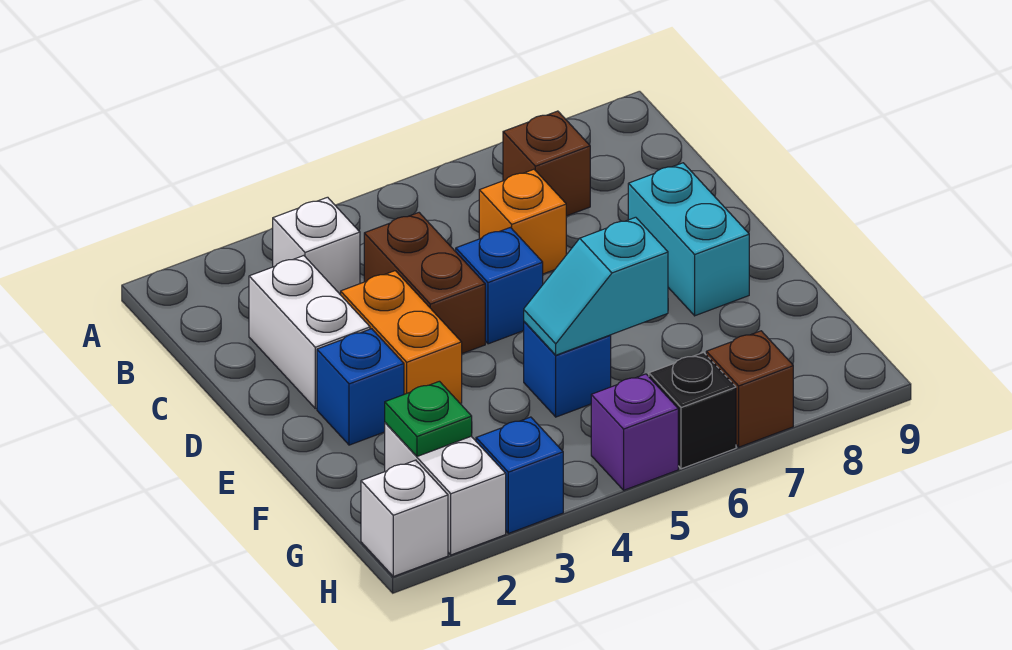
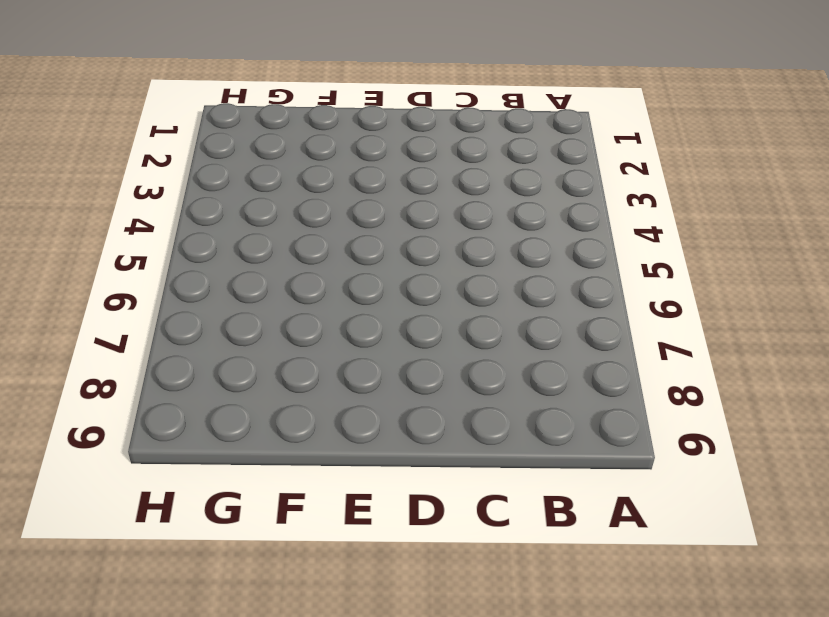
none -> white 1x1 brick [273,197,360,295]
none -> brown 1x1 brick [503,111,590,216]
none -> white 1x2 brick [249,256,370,408]

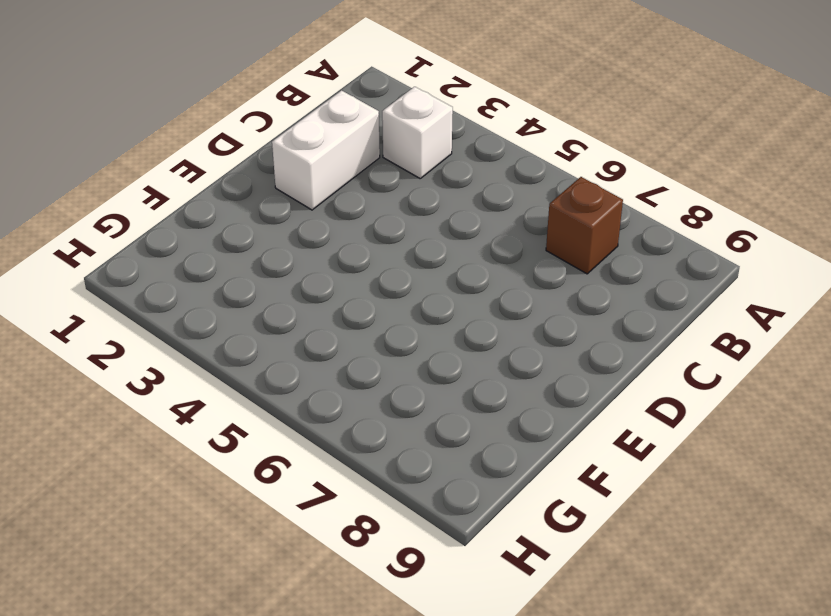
none -> brown 1x2 brick [364,213,485,354]
none -> orange 1x1 brick [479,169,566,274]
none -> orange 1x2 brick [341,271,462,404]

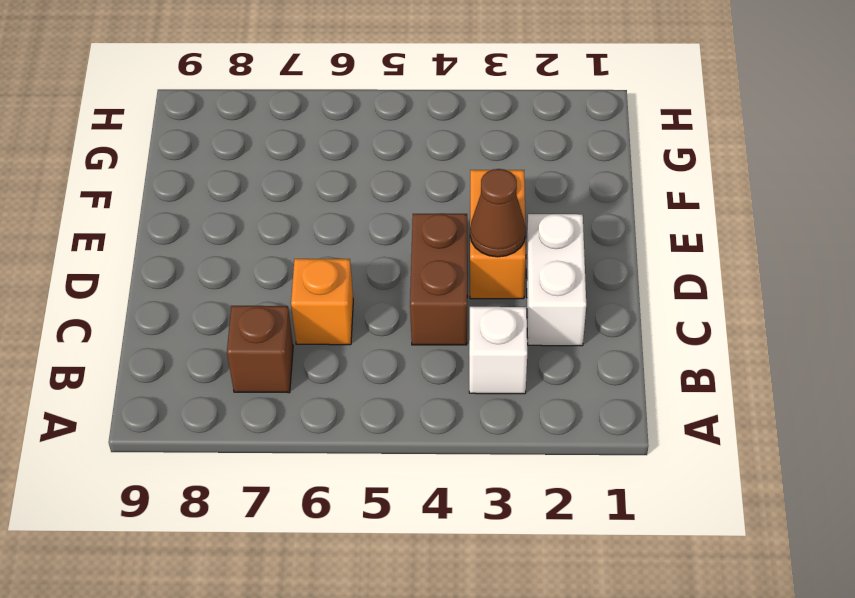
brown 1x1 cone [470,169,526,257] -> none
none -> blue 1x1 brick [456,228,543,344]
none -> cyan 1x2 brick [628,163,749,316]
none -> blue 1x1 brick [317,329,404,445]

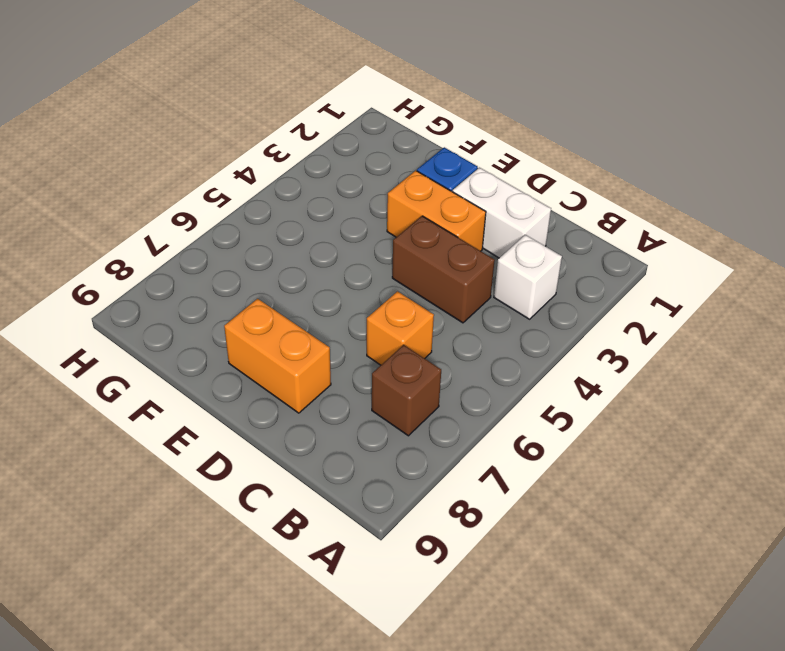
orange 1x2 brick [224,299,331,413] -> cyan 1x2 brick [628,163,749,316]
none -> blue 1x1 brick [456,228,543,344]
none -> blue 1x1 brick [524,322,611,417]
none -> white 1x2 brick [385,423,506,555]

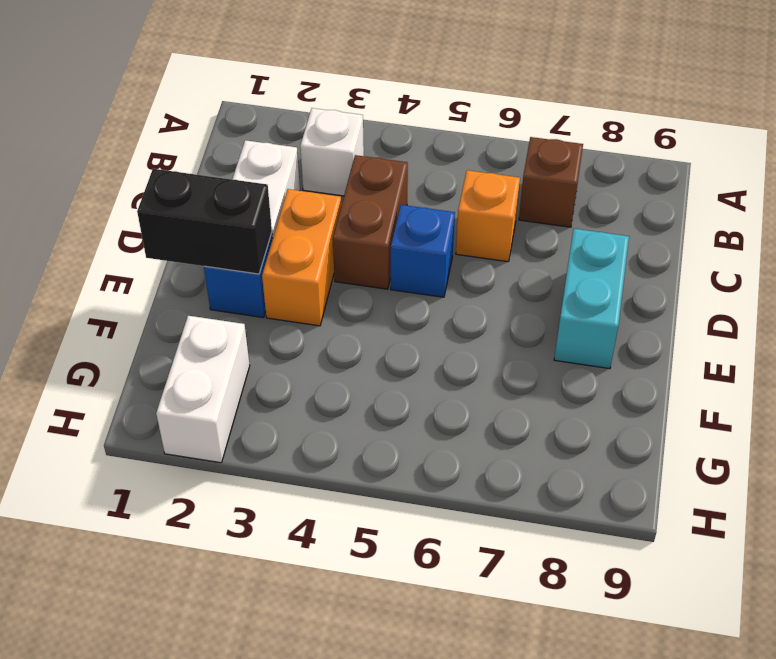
black 1x2 brick [137,169,272,274] -> none
none -> blue 1x1 brick [524,322,611,417]
none -> white 1x1 brick [361,460,448,576]
none -> blue 1x1 brick [476,417,563,533]

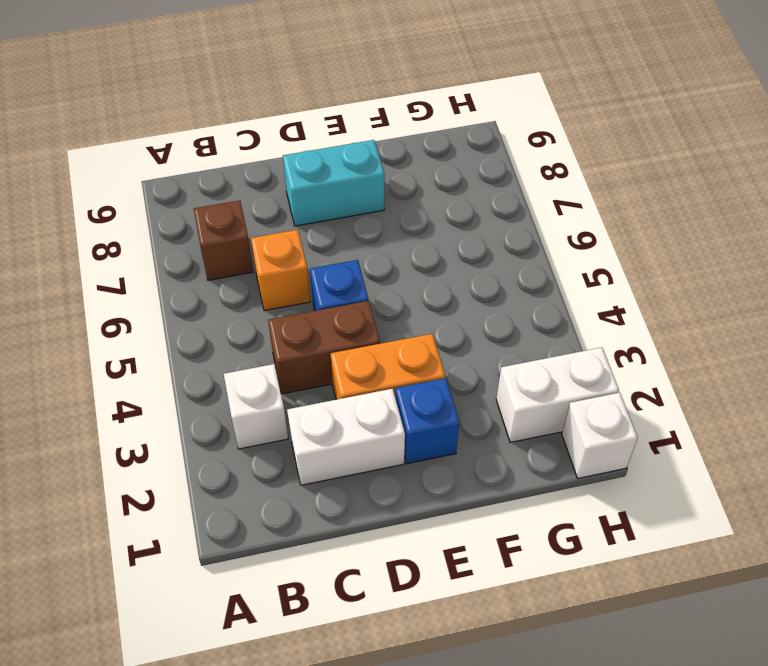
none -> blue 1x1 brick [524,322,611,417]
none -> blue 1x1 brick [476,417,563,533]
none -> purple 1x1 brick [591,374,678,490]

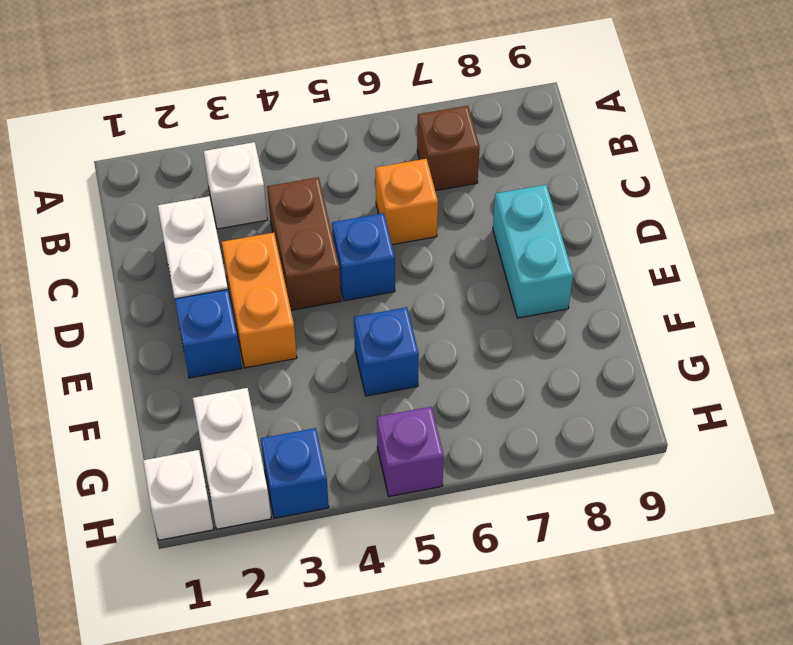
none -> black 1x1 brick [649,352,736,469]
none -> brown 1x1 brick [706,331,793,447]
none -> cyan 1x2 slope [524,217,668,355]

